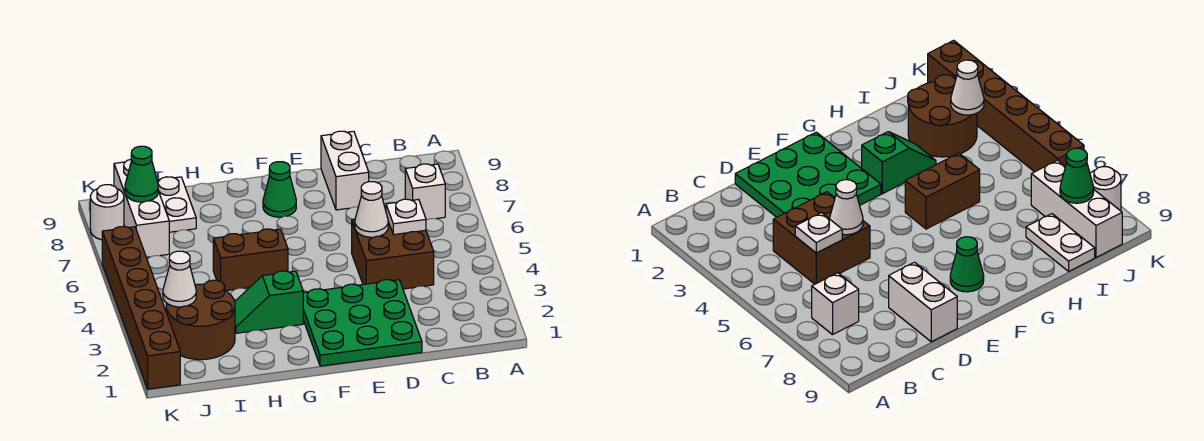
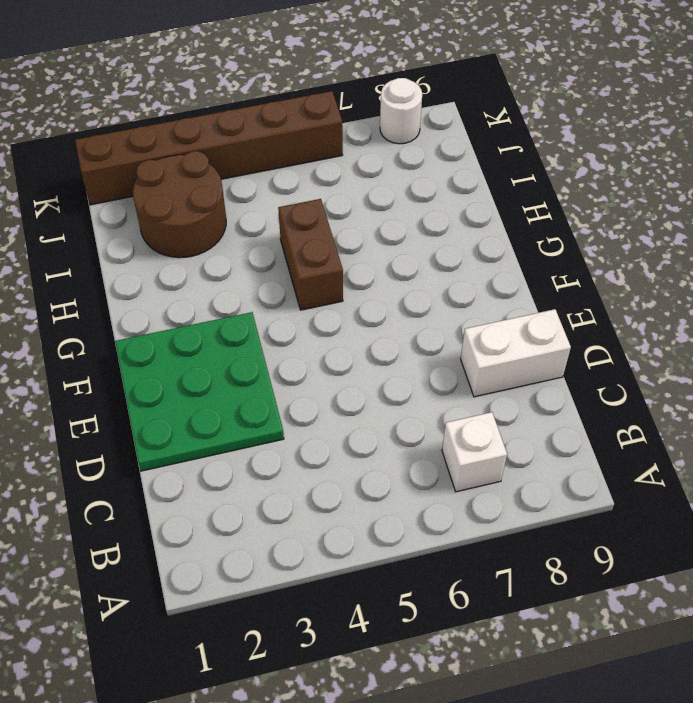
none -> brown 2x2 brick [352,219,434,289]
none -> green 1x1 cone [263,162,296,217]
none -> green 1x2 slope [235,271,303,333]

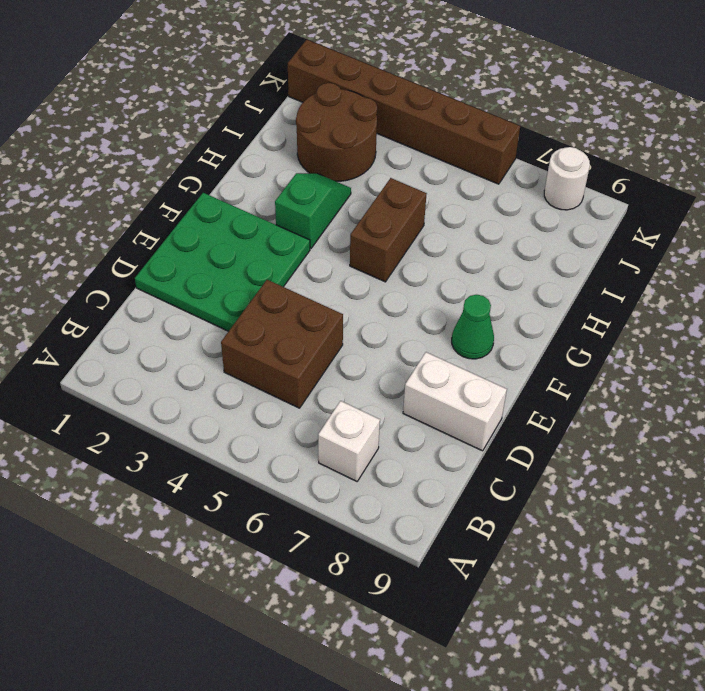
none -> white 1x2 plate [157,177,196,232]
none -> white 1x3 brick [114,159,169,257]
none -> white 1x1 plate [386,199,426,235]

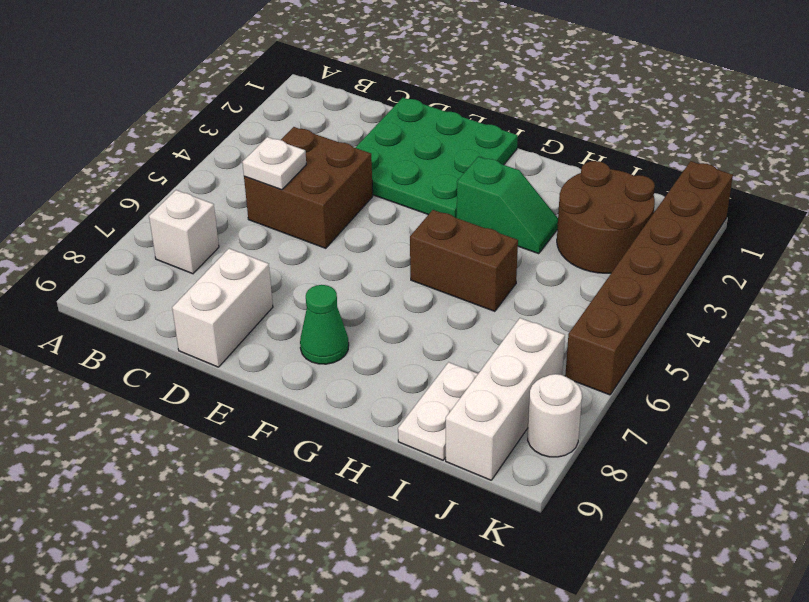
none -> white 1x1 cone [355,182,388,237]
none -> white 1x1 cone [163,251,196,307]
none -> green 1x1 cone [125,146,158,202]

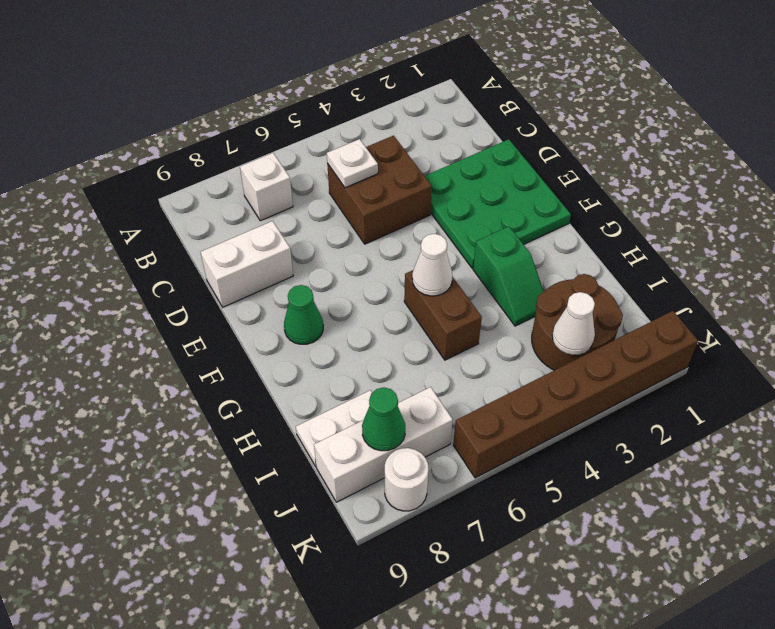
white 1x1 cone [412,234,452,296] -> white 1x1 cone moved to [355,182,388,237]

